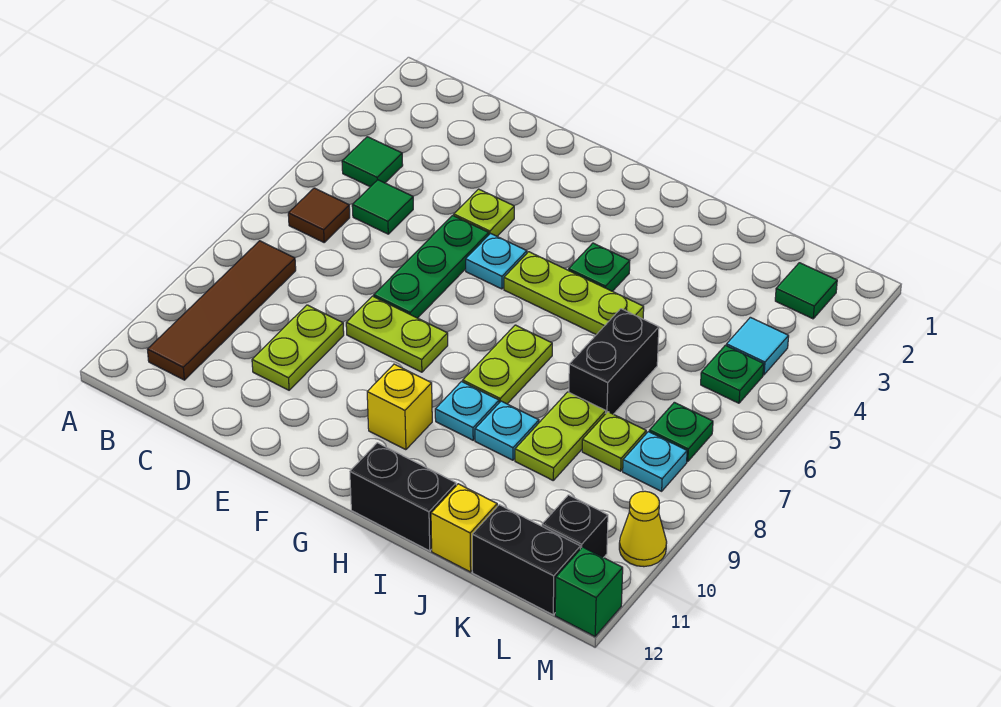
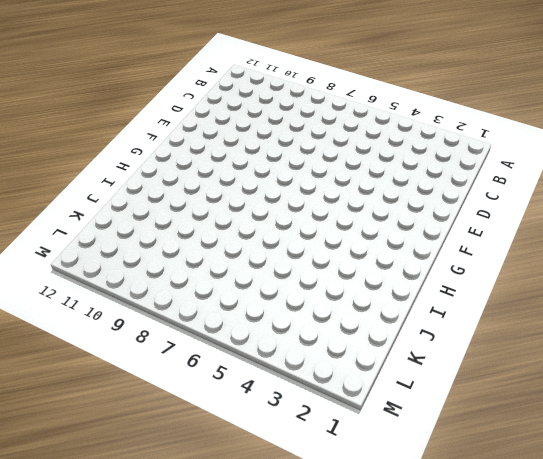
none -> green 1x1 tile [342,137,403,187]
none -> brown 1x1 tile [288,188,350,242]
none -> brown 1x4 tile [148,241,296,380]

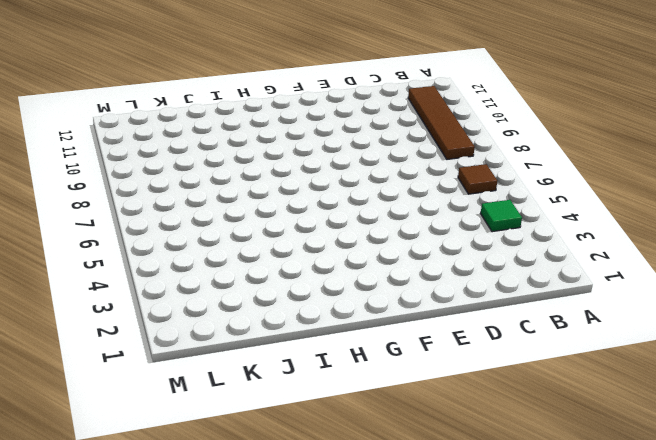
none -> green 1x1 tile [352,180,413,234]
none -> lime 1x2 plate [252,305,344,390]
none -> lime 1x1 plate [454,189,514,236]

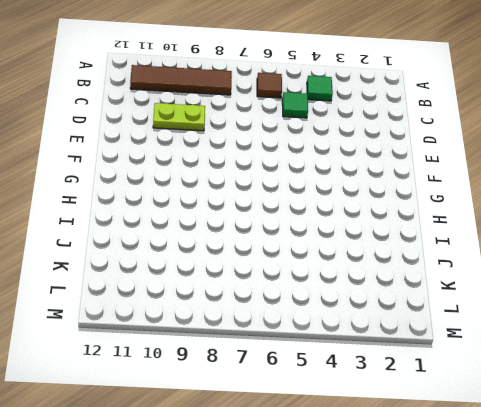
none -> lime 1x1 plate [454,189,514,236]
none -> green 1x3 plate [374,215,489,318]
none -> lime 1x2 plate [346,296,448,372]

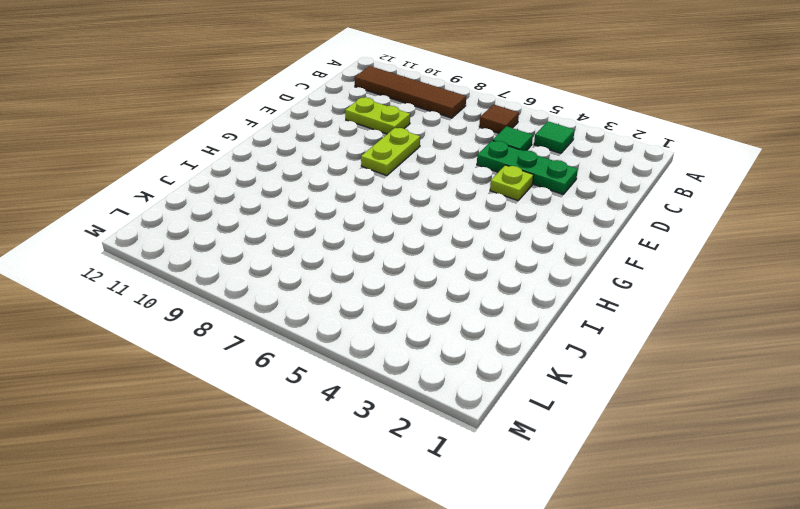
green 1x3 plate [477,141,578,194] -> green 1x3 plate moved to [374,215,489,318]
none -> cyan 1x1 plate [466,234,527,289]
none -> lime 1x3 plate [504,252,644,335]
none -> yellow 1x1 brick [367,364,432,450]

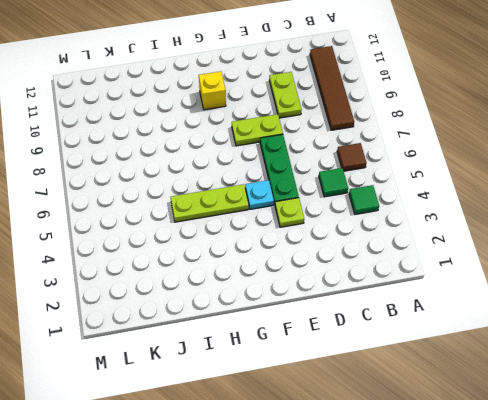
none -> green 1x1 plate [569,243,630,291]
none -> lime 1x2 plate [463,325,552,404]
none -> cyan 1x1 plate [435,382,499,440]

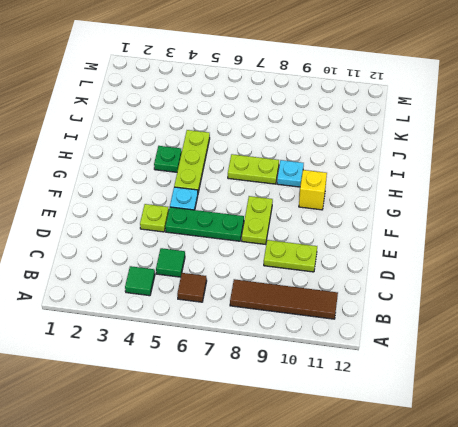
none -> black 1x2 brick [350,443,456,551]
none -> cyan 1x1 plate [475,401,539,460]
none -> black 1x2 brick [569,309,659,414]

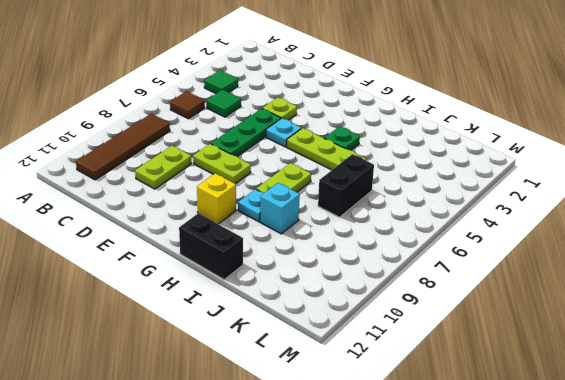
cyan 1x1 brick [260,183,300,234] -> cyan 1x1 plate [475,401,539,460]
none -> lime 1x2 plate [515,392,606,480]
none -> yellow 1x1 brick [431,484,497,572]
none -> lime 1x1 plate [582,412,646,471]

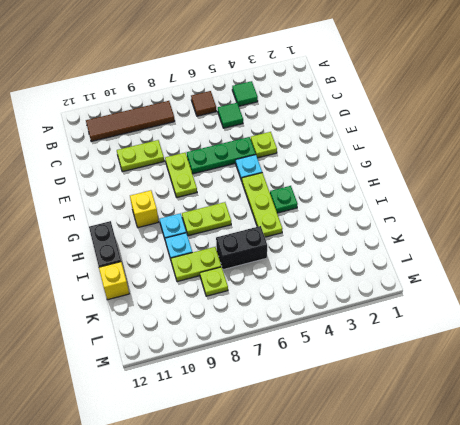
none -> black 1x2 brick [472,505,580,615]
none -> green 1x1 tile [775,263,837,319]
none -> cyan 1x1 tile [726,317,789,375]

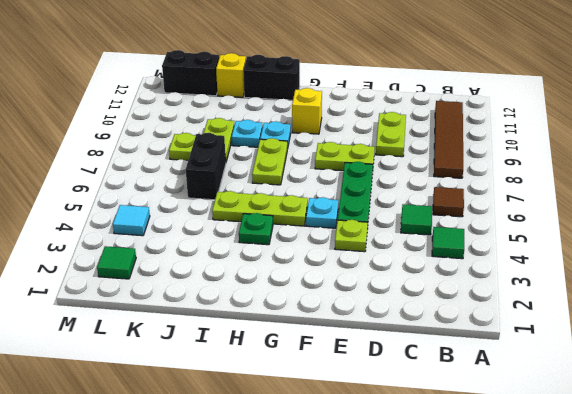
none -> green 1x1 plate [701,345,764,403]
none -> green 1x1 plate [649,402,713,462]
none -> cyan 1x1 plate [623,432,687,491]

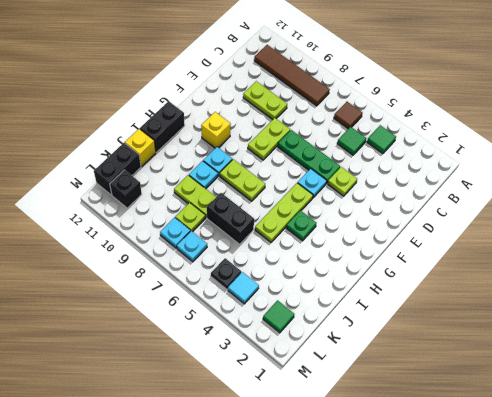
black 1x1 plate [211,258,241,289] -> green 1x1 plate [701,345,764,403]
cyan 1x1 plate [177,231,207,262] -> green 1x1 plate [649,402,713,462]
none -> yellow 1x1 cone [619,491,667,567]
none -> green 1x1 brick [555,547,623,636]

